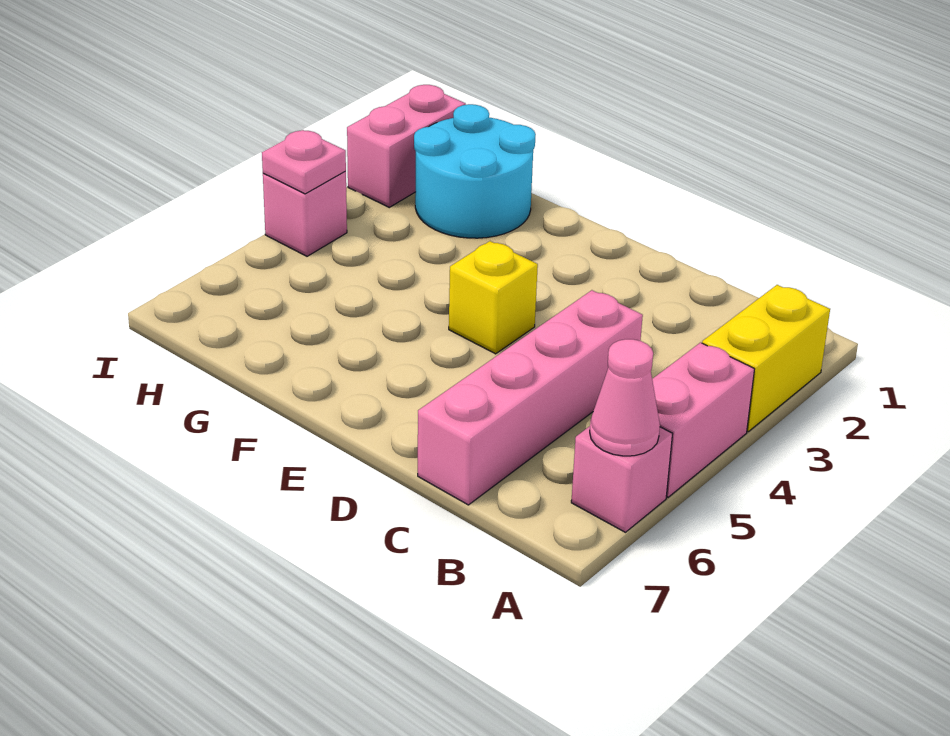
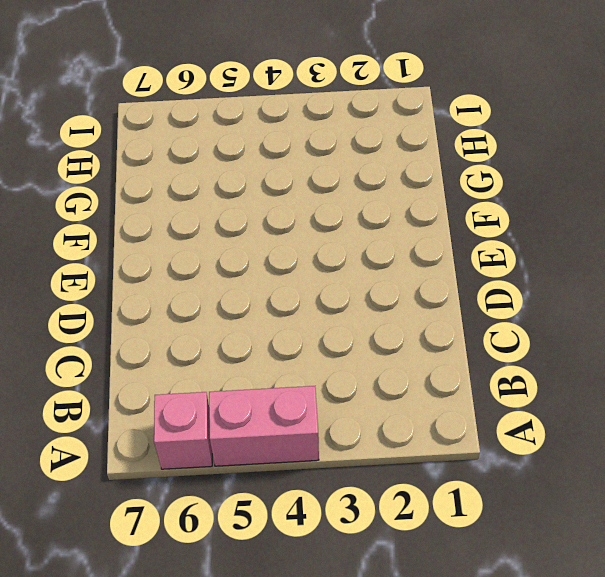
none -> yellow 1x2 brick [702,285,830,431]
none -> pink 1x4 brick [418,290,643,505]

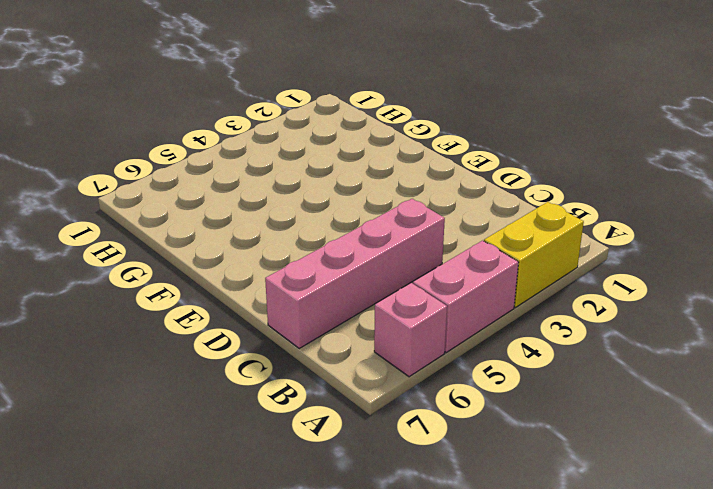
none -> yellow 1x1 brick [449,241,538,354]
none -> cyan 2x2 round brick [414,104,536,238]

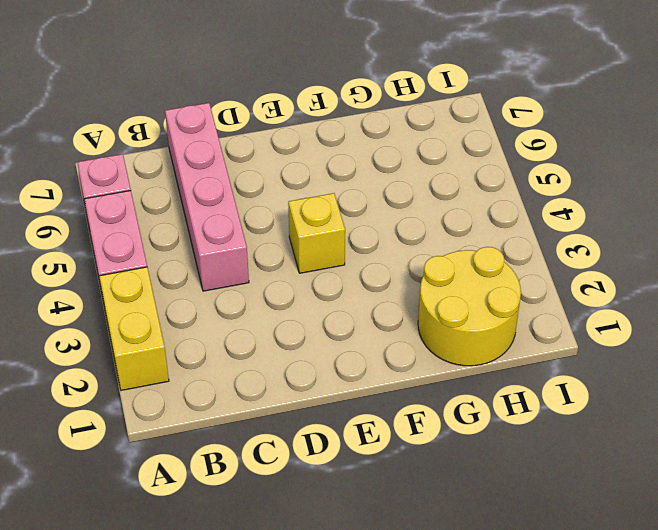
yellow 2x2 round brick [418,247,521,366] -> cyan 2x2 round brick [414,104,536,238]
none -> pink 1x2 brick [347,85,466,207]
none -> pink 1x1 brick [263,171,347,256]

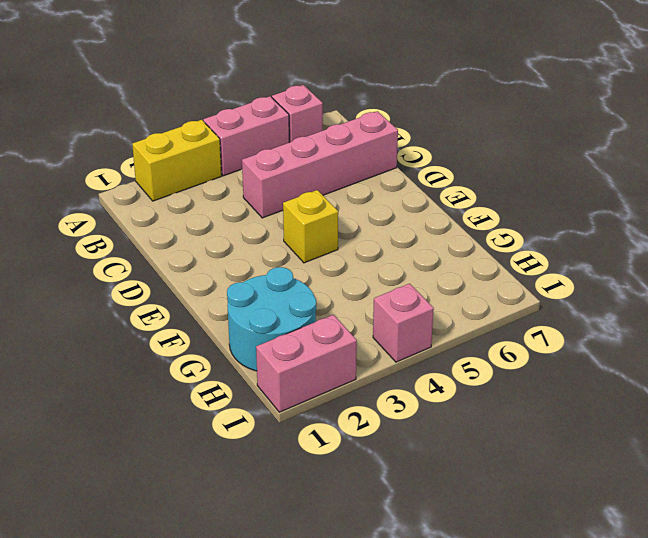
none -> pink 1x1 cone [590,339,660,456]
none -> pink 1x1 plate [262,130,346,194]

